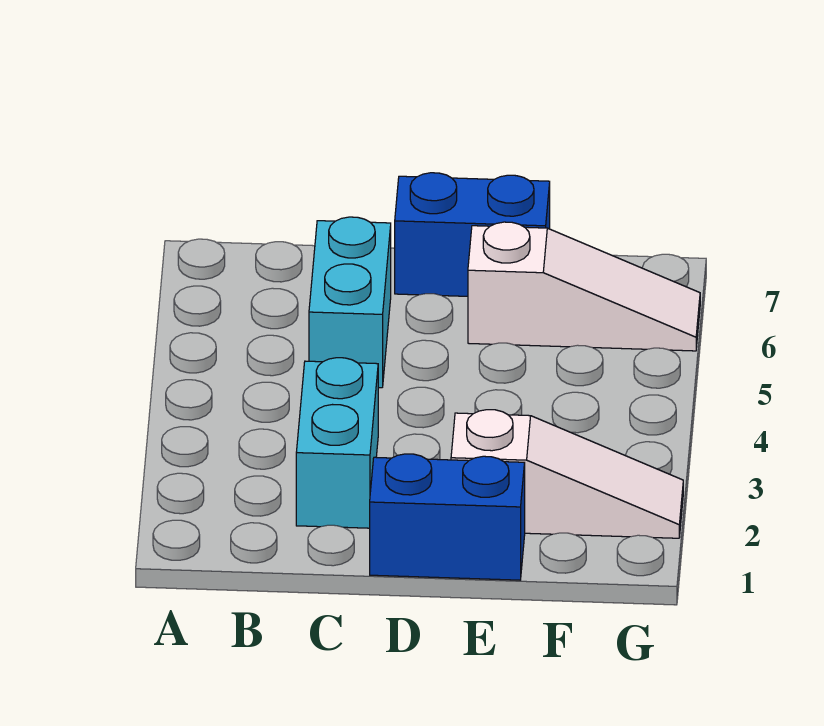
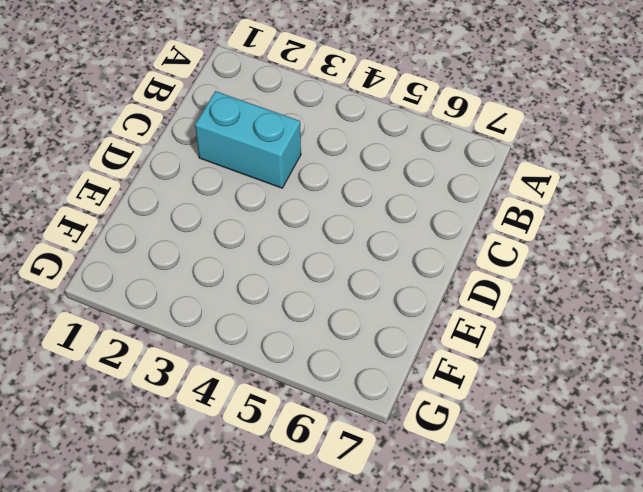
none -> cyan 1x2 brick [309,217,391,388]
none -> blue 1x2 brick [370,454,525,580]

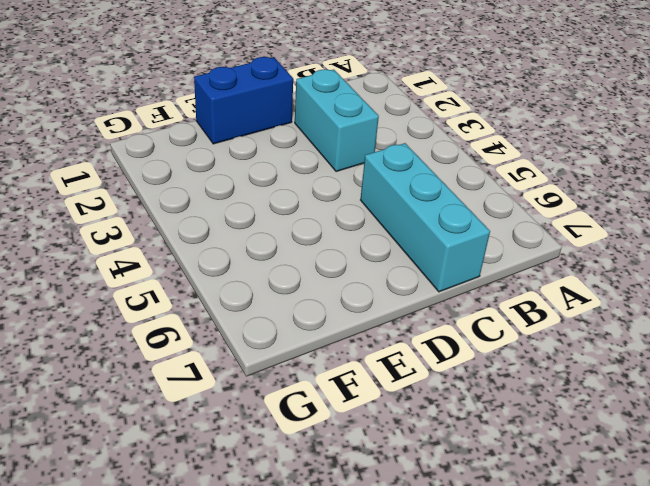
cyan 1x3 brick [361,143,490,292] -> cyan 1x2 brick [309,217,391,388]
none -> blue 1x2 brick [395,173,550,296]
none -> white 1x3 slope [451,410,683,538]

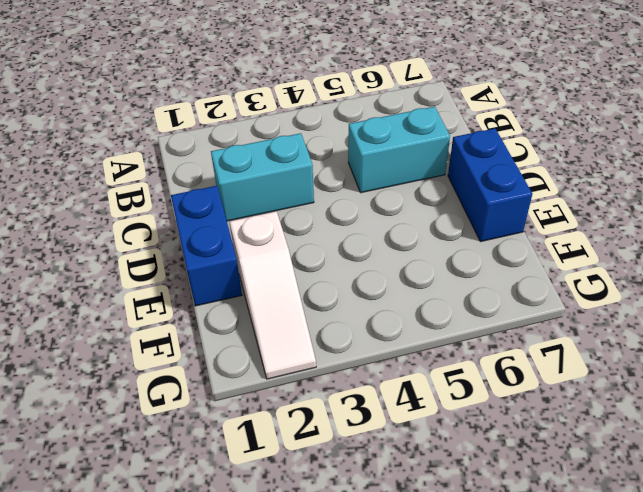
none -> white 1x3 slope [468,222,700,351]

